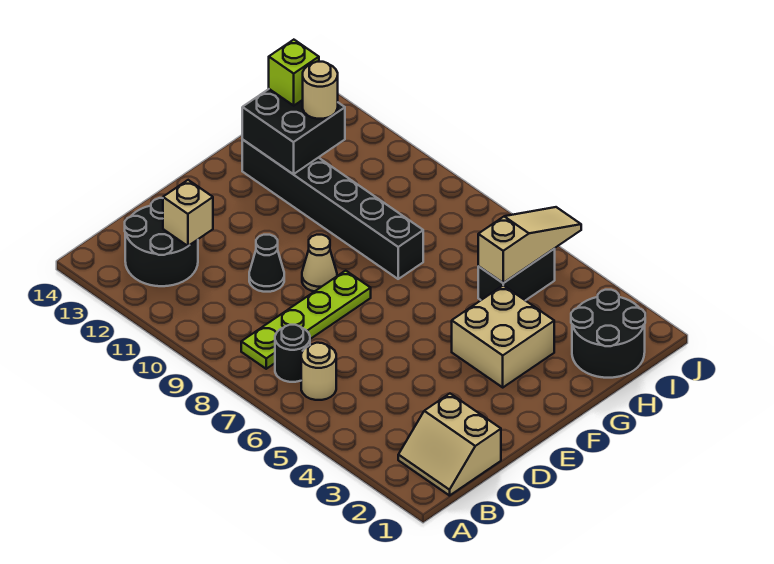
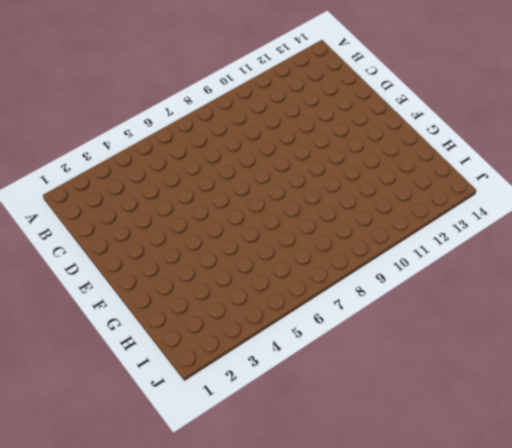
none -> tan 2x2 slope [398,394,501,496]
none -> tan 1x1 round brick [301,343,336,400]
none -> black 1x1 round brick [275,325,310,382]

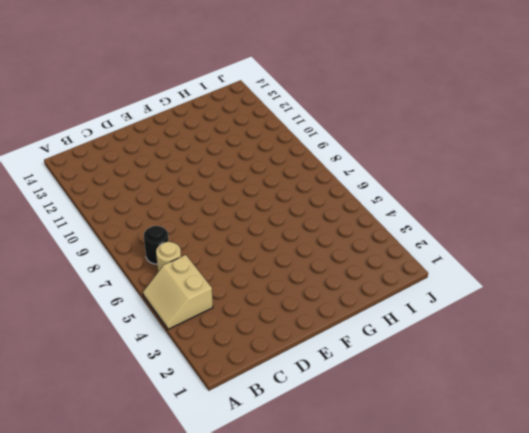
tan 2x2 slope [143,255,213,329] -> tan 2x2 slope moved to [398,394,501,496]
none -> lime 1x4 plate [241,271,371,369]
none -> black 2x2 round brick [125,198,198,286]
none -> black 1x1 cone [249,235,284,292]

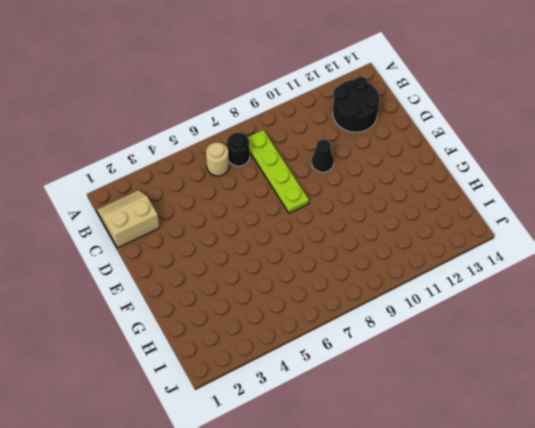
none -> tan 1x1 cone [302,235,337,291]
none -> tan 2x2 brick [452,285,554,387]
none -> black 1x6 brick [242,140,423,279]

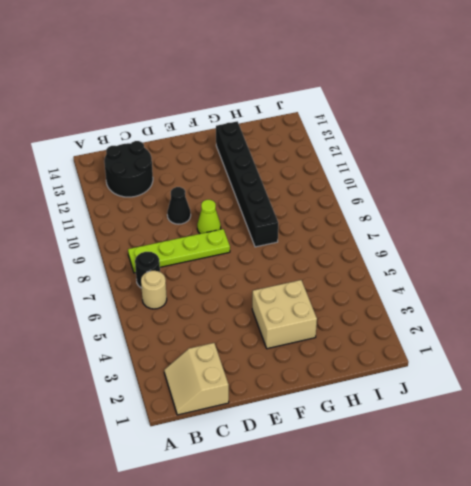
lime 1x1 cone [197,200,221,234] -> tan 1x1 cone [302,235,337,291]
none -> black 2x2 round brick [571,290,645,378]
none -> black 1x2 brick [478,249,555,301]
none -> tan 1x1 brick [163,180,213,246]

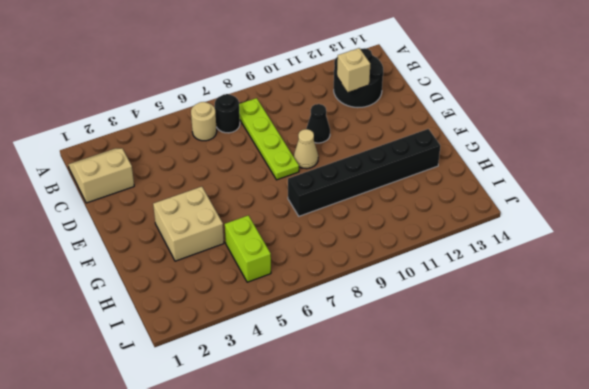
lime 1x2 brick [225,215,271,282] -> black 1x2 brick [478,249,555,301]
none -> black 2x2 round brick [571,290,645,378]
none -> black 2x2 brick [242,89,345,174]
none -> tan 1x3 slope [478,207,581,283]

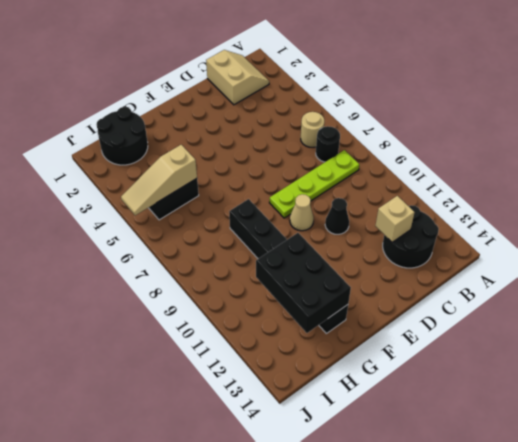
black 2x3 brick [256,233,351,333] -> black 2x2 brick [242,89,345,174]
none -> tan 2x2 brick [452,285,554,387]
none -> tan 1x1 round brick [303,62,338,119]
none -> lime 1x1 brick [269,40,319,105]

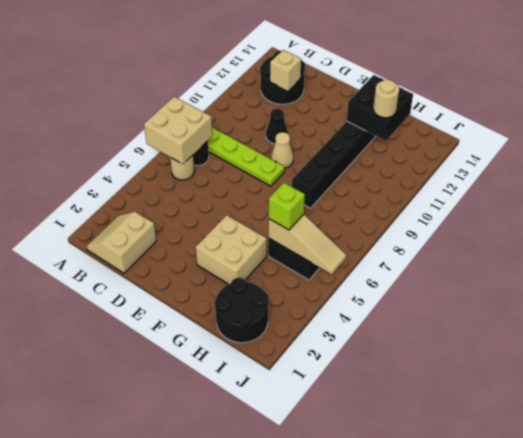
tan 2x2 brick [144,96,212,164] -> none
lime 1x1 brick [269,183,305,230] -> lime 1x1 brick moved to [269,40,319,105]

